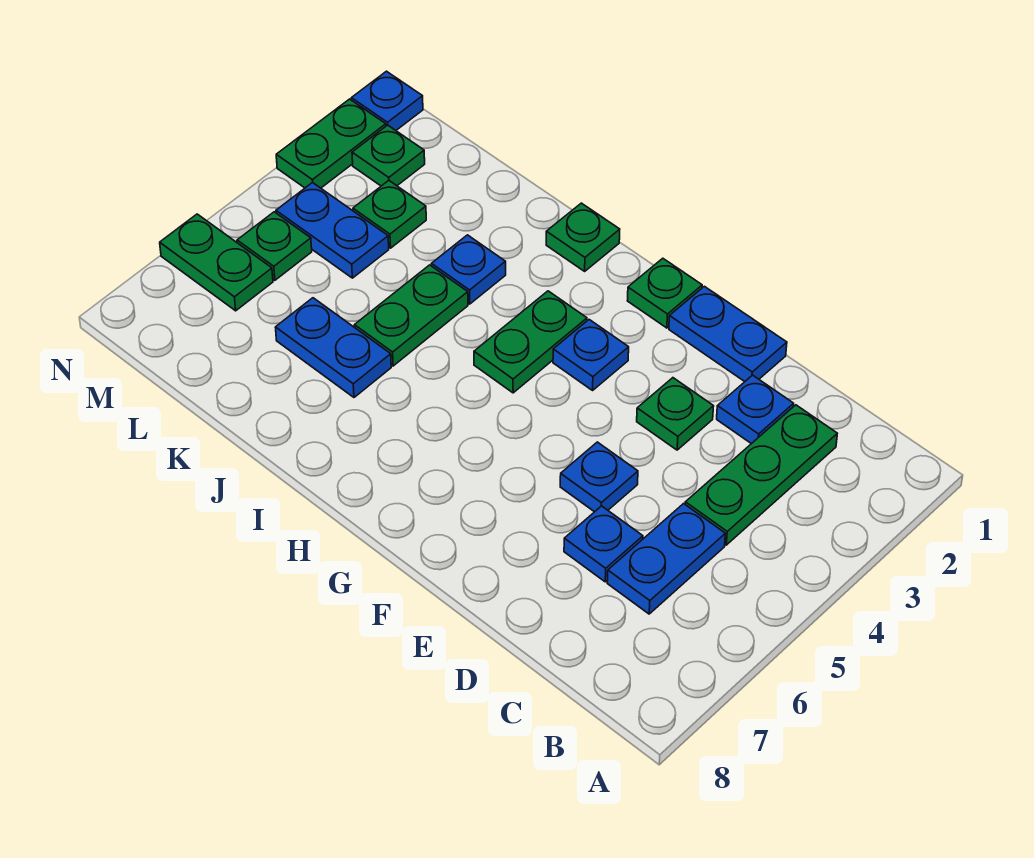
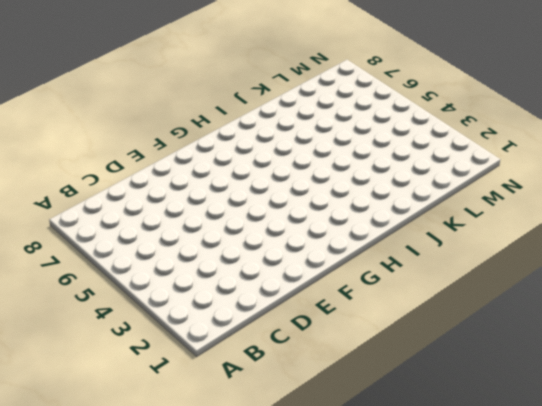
none -> green 1x3 plate [685,405,837,545]
none -> blue 1x2 plate [607,504,725,614]
none -> blue 1x1 plate [717,375,794,444]

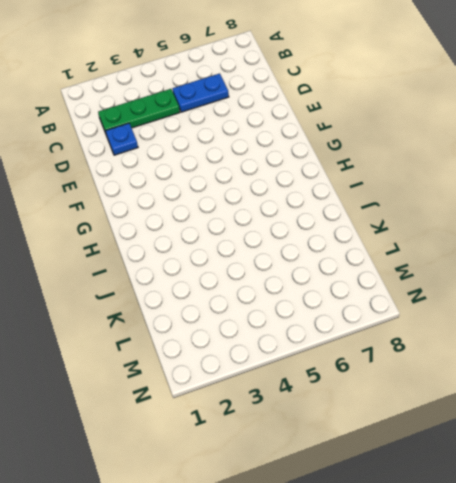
none -> blue 1x1 plate [564,506,643,582]
none -> blue 1x2 plate [669,286,787,382]
none -> green 1x1 plate [637,378,714,450]

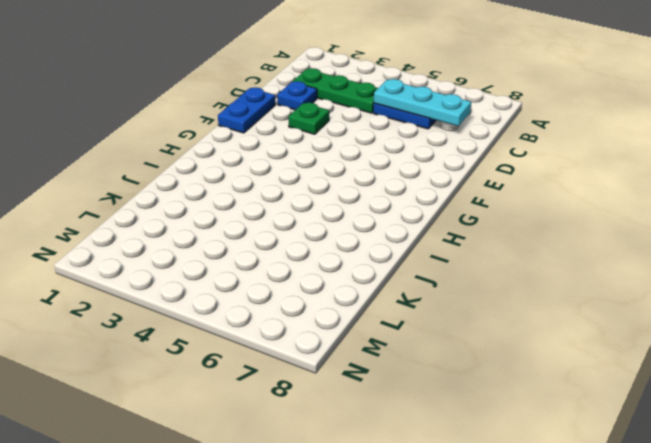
cyan 1x3 plate [374,79,471,126] -> none
none -> blue 1x1 plate [564,506,643,582]
none -> blue 1x1 plate [560,442,638,512]
none -> green 1x1 plate [627,258,702,328]

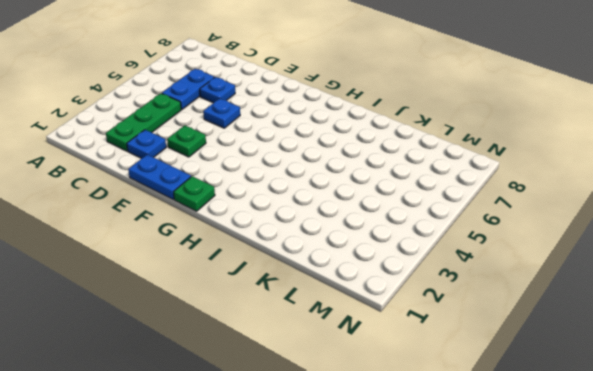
none -> blue 1x1 plate [553,320,629,390]
none -> green 1x2 plate [474,291,587,393]
none -> green 1x1 plate [546,203,620,271]

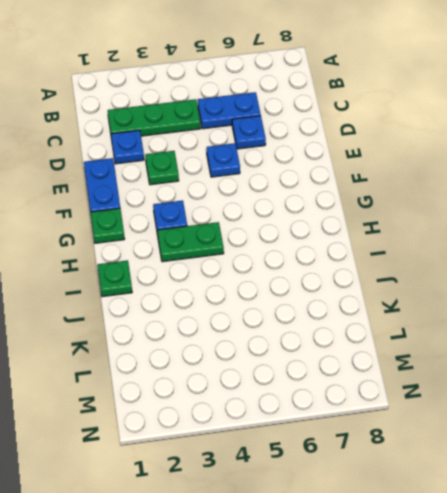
none -> blue 1x1 plate [432,235,506,304]
none -> green 1x2 plate [354,265,468,366]
none -> blue 1x2 plate [275,298,391,397]

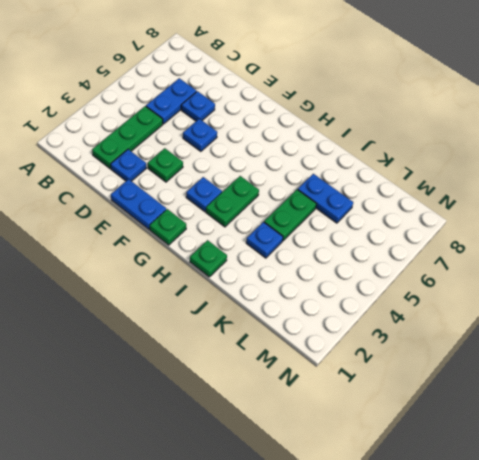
none -> green 1x1 plate [353,181,426,248]
none -> blue 1x2 plate [276,182,389,278]
none -> green 1x1 plate [352,125,425,186]

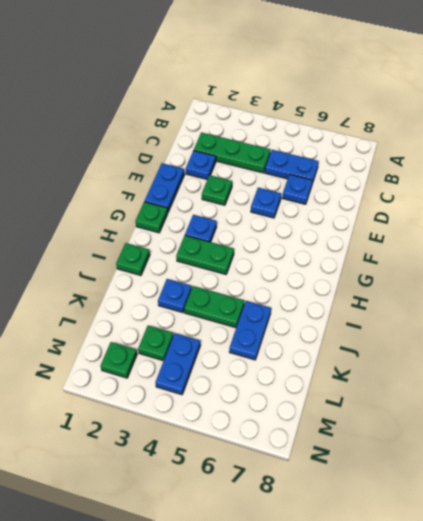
none -> green 1x1 plate [237,212,312,280]
none -> green 1x2 plate [160,214,273,311]
none -> blue 1x1 plate [351,71,423,130]

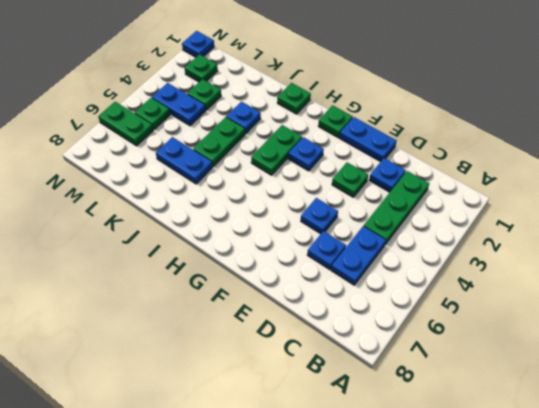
none -> green 1x2 plate [276,99,386,188]

